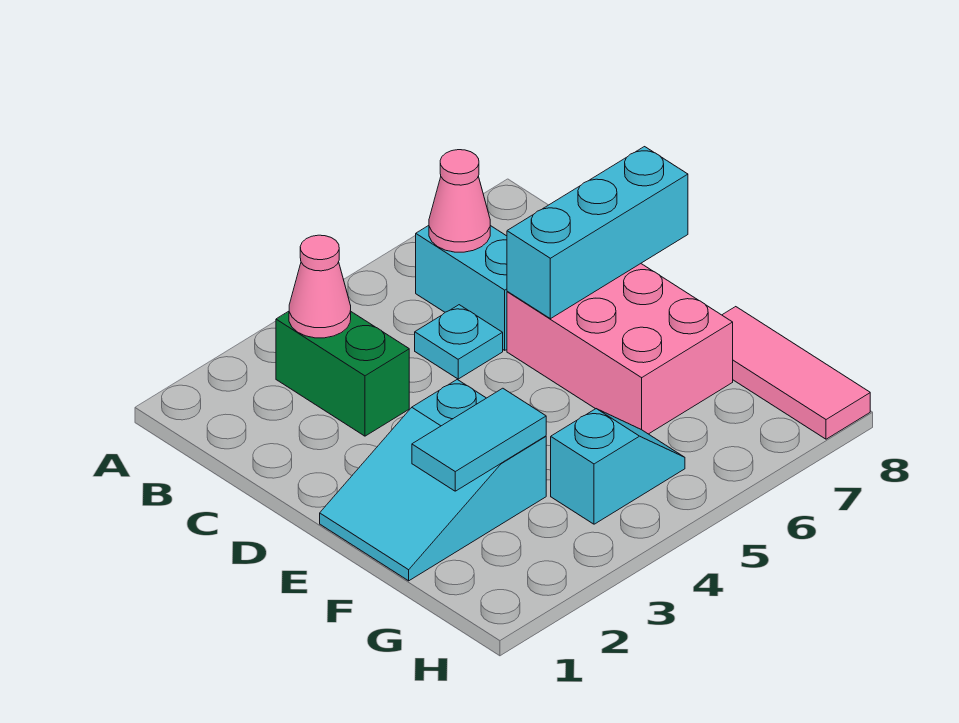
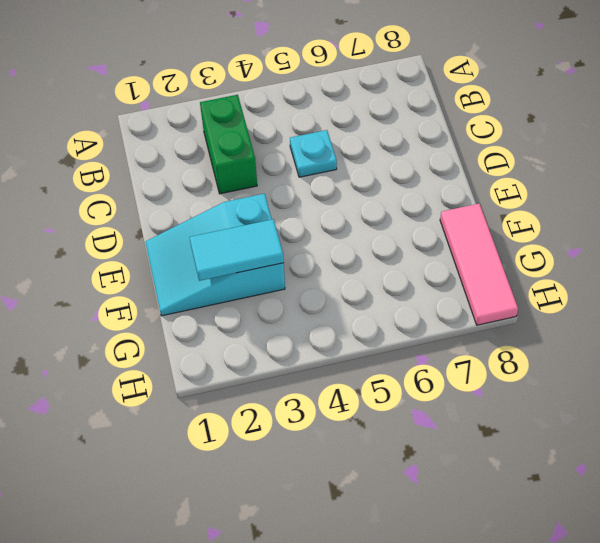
none -> cyan 1x2 brick [416,226,507,350]
none -> pink 2x3 brick [507,264,733,434]

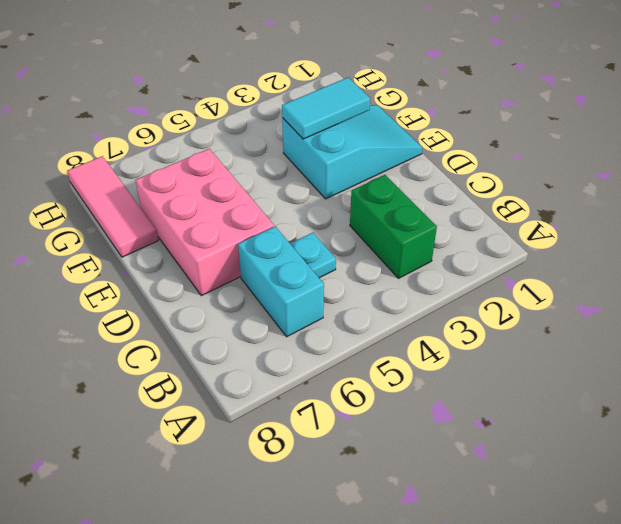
none -> cyan 1x2 slope [551,409,685,524]
none -> pink 1x1 cone [289,235,351,338]

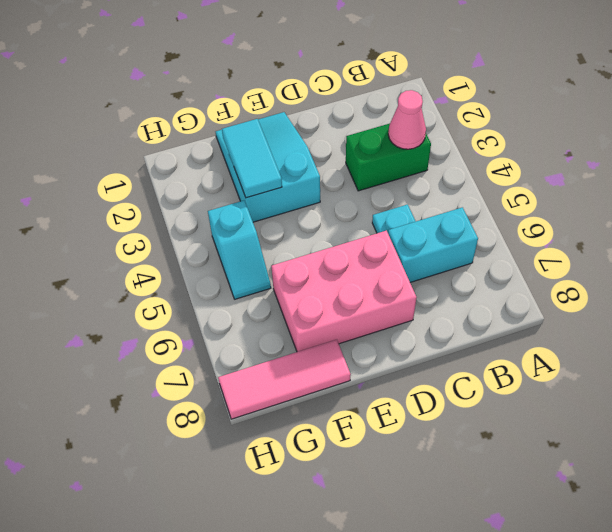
none -> pink 1x1 cone [429,150,490,252]
none -> cyan 1x3 brick [507,147,688,319]

